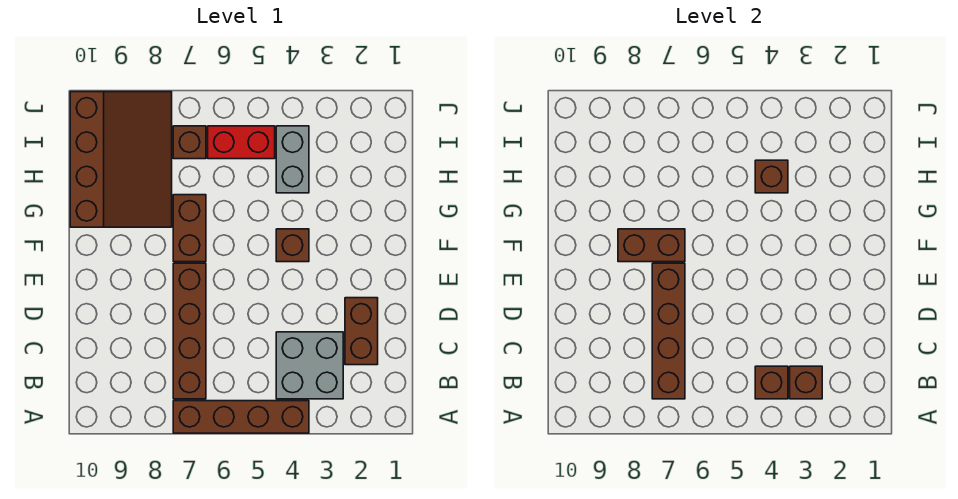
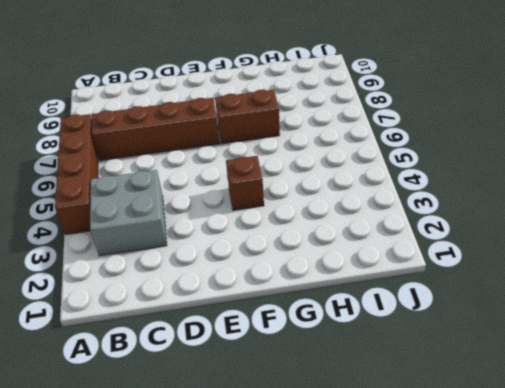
none -> brown 1x2 brick [345,298,378,365]
none -> brown 3x4 slope [70,92,172,227]
none -> grey 1x2 brick [276,126,309,193]

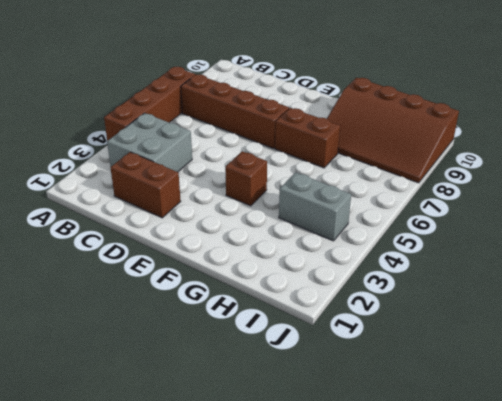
none -> red 1x2 brick [208,126,275,159]
none -> brown 1x1 brick [173,126,206,159]
none -> brown 1x1 brick [790,366,822,399]

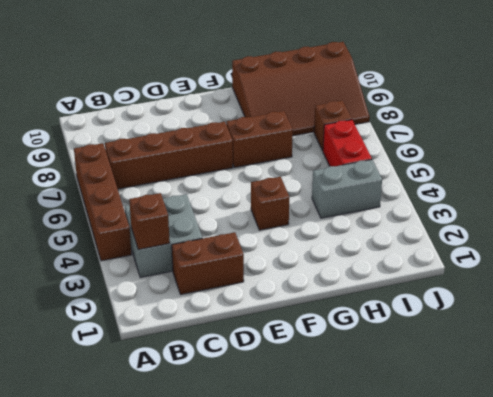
none -> brown 1x1 brick [755,366,788,399]
none -> brown 1x4 brick [652,263,685,399]
none -> brown 1x2 brick [618,229,685,262]

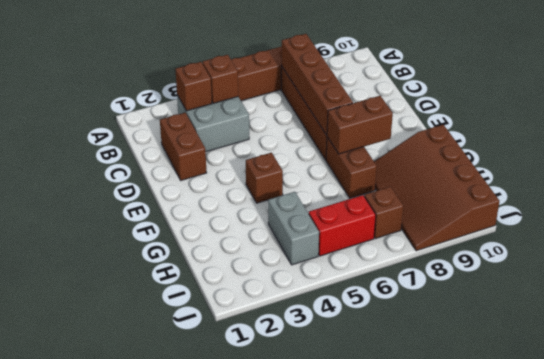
none -> brown 1x1 brick [755,160,788,193]

